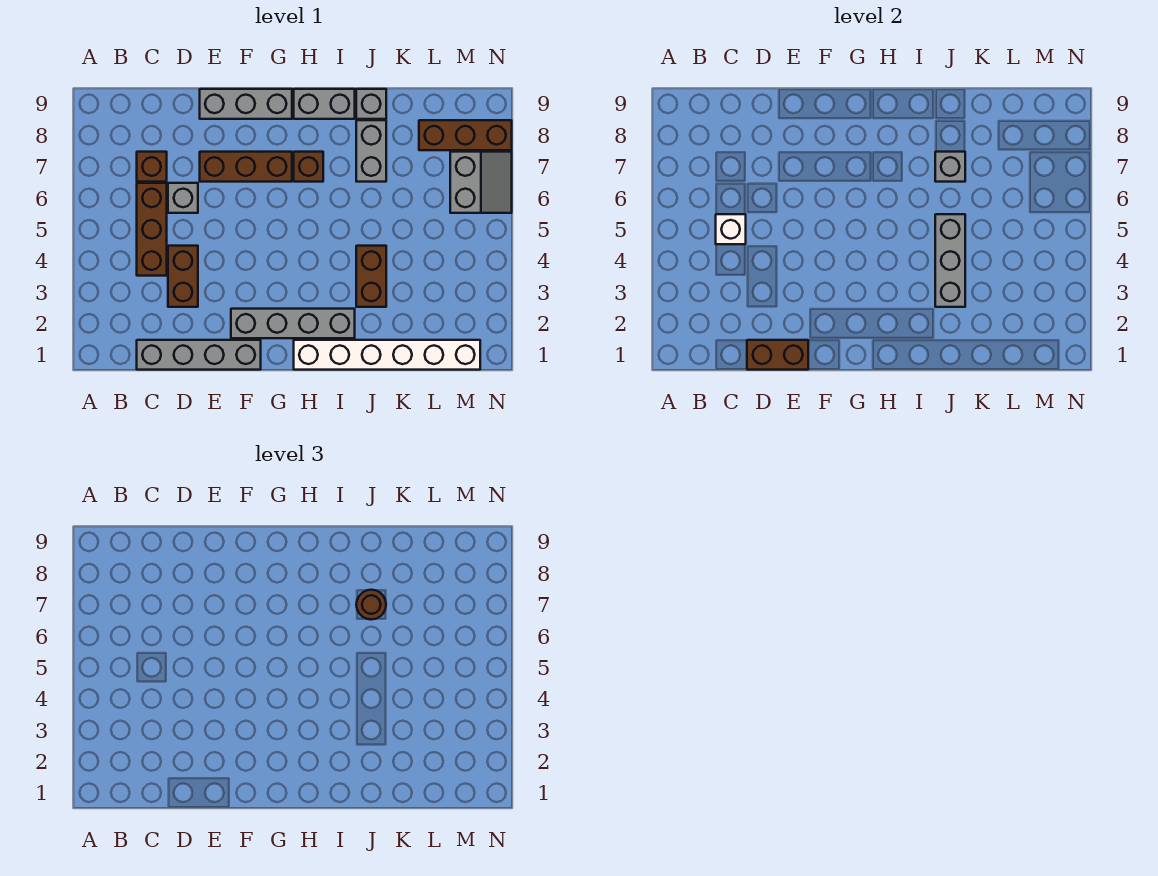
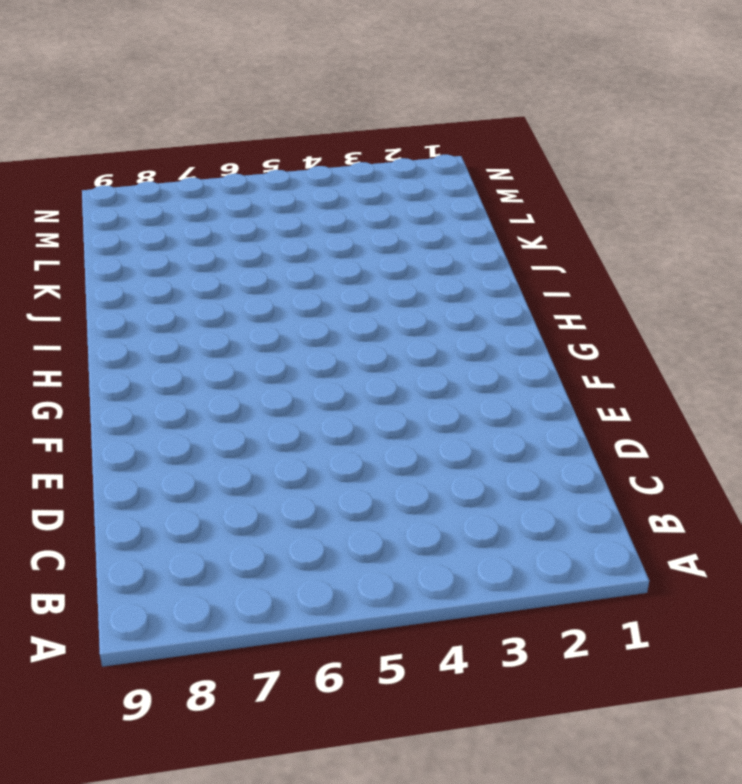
none -> grey 1x4 brick [137,340,261,370]
none -> brown 1x3 brick [137,183,167,276]
none -> brown 1x1 brick [137,152,167,182]

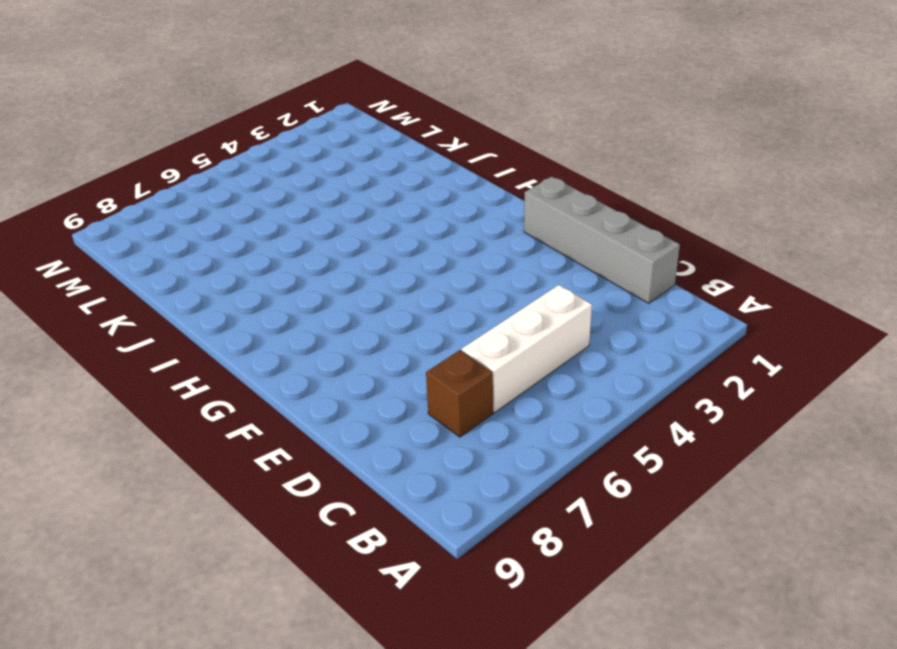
white 1x3 brick [462,285,592,413] -> brown 1x3 brick [137,183,167,276]
none -> brown 1x2 brick [168,246,198,307]
none -> grey 1x1 brick [168,183,198,213]
none -> brown 1x3 brick [200,152,292,182]

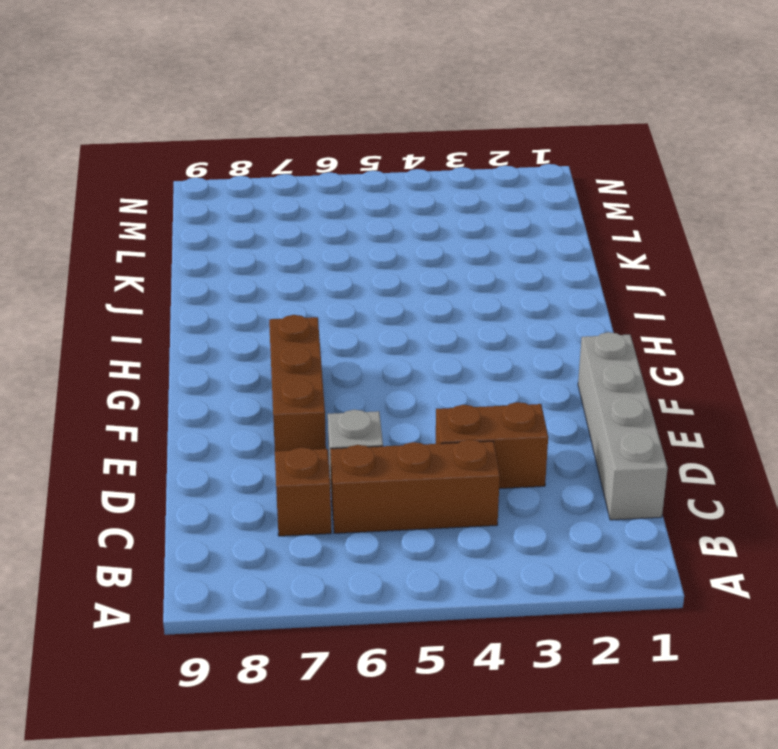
none -> grey 1x3 brick [200,89,292,119]
none -> grey 1x4 brick [231,309,355,338]
none -> white 1x6 brick [294,340,480,370]

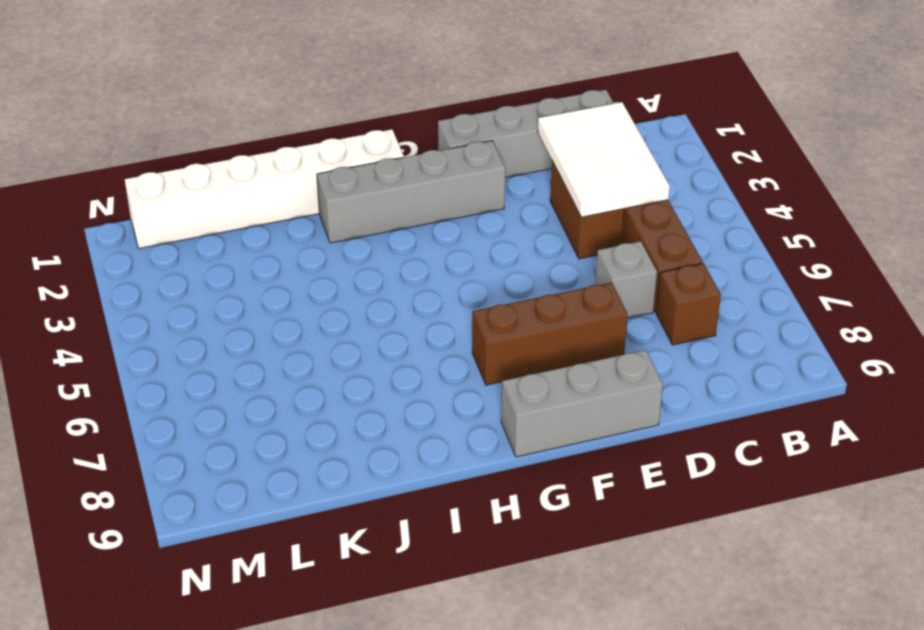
white 2x3 tile [538,102,670,217] -> none
none -> brown 1x1 brick [294,152,323,182]
none -> grey 1x2 brick [294,89,355,119]
none -> brown 1x2 brick [356,246,386,307]

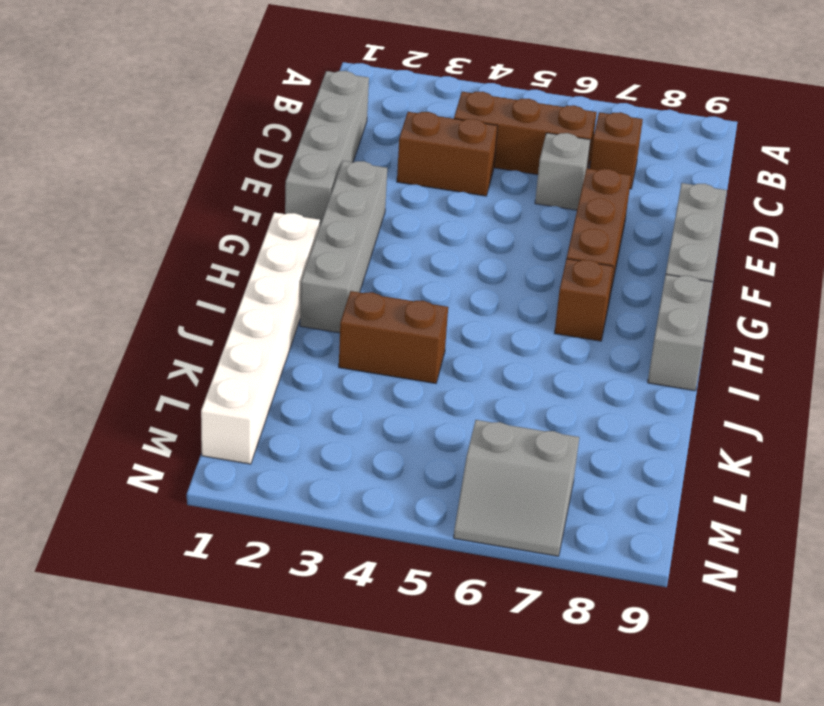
none -> grey 1x2 brick [356,120,386,182]
none -> grey 1x1 brick [356,89,386,119]
none -> brown 1x3 brick [419,120,512,150]

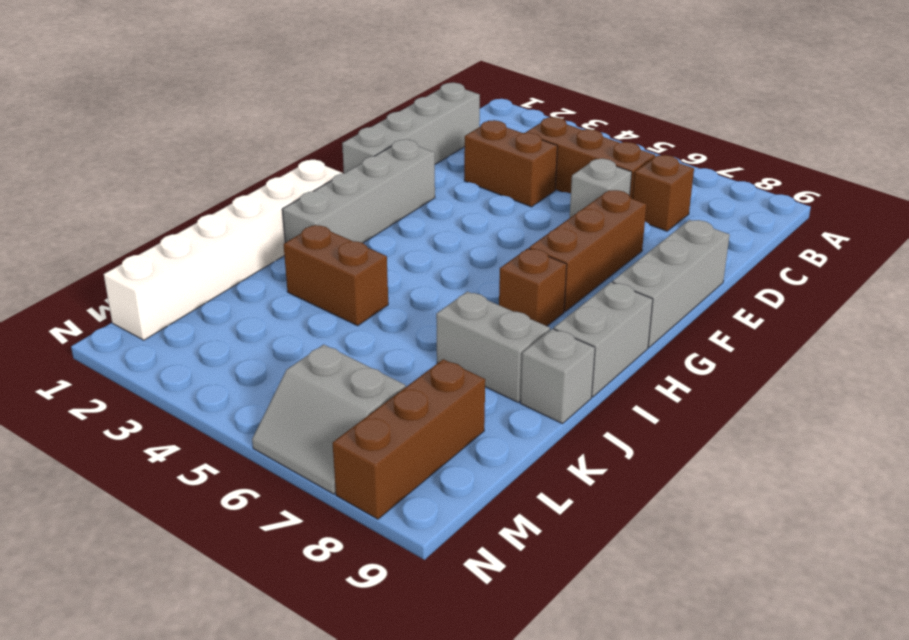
none -> white 1x1 brick [716,214,746,244]
none -> brown 1x2 brick [747,340,808,370]
none -> grey 1x3 brick [935,214,965,307]

